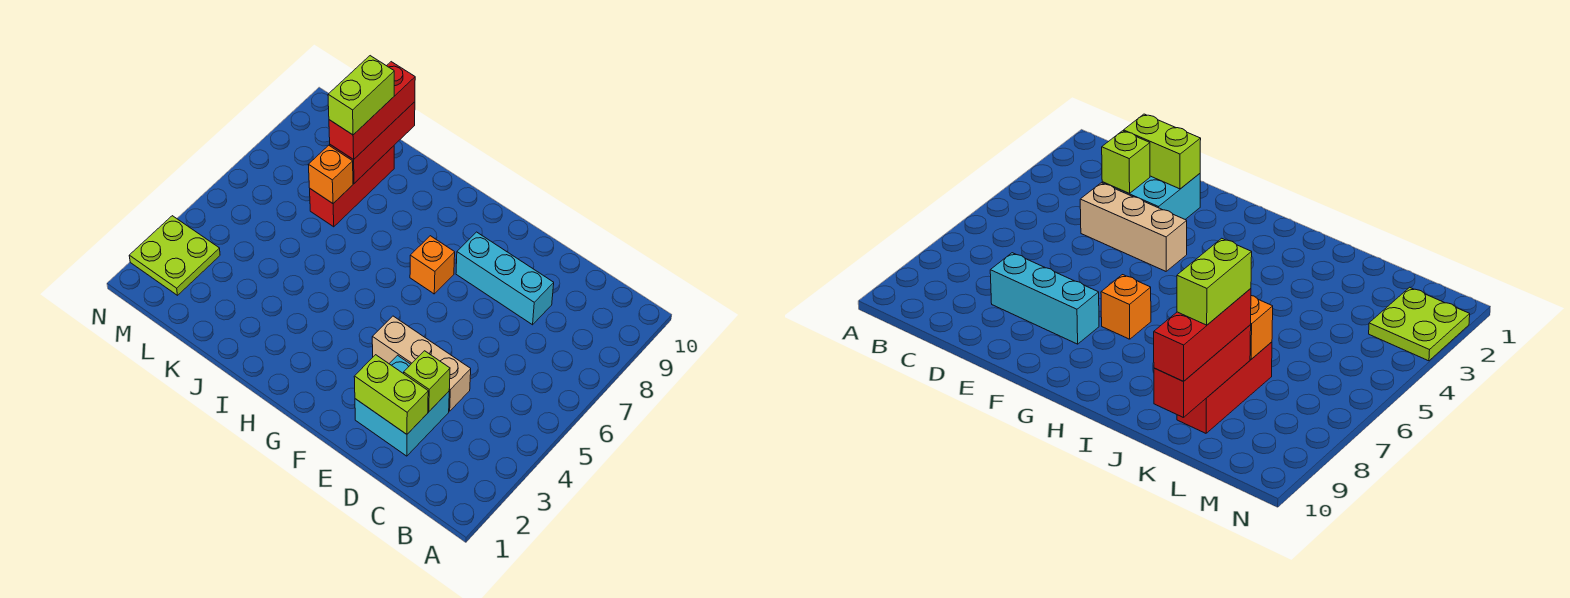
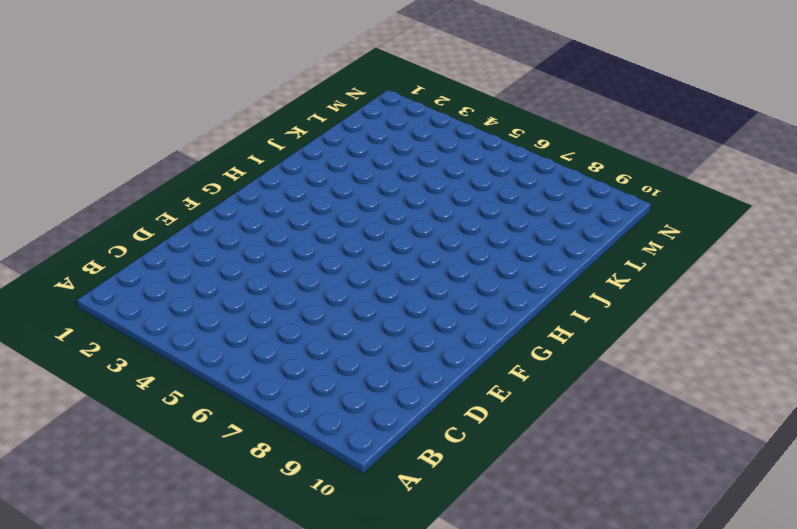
none -> cyan 2x2 brick [355,355,449,456]
none -> tan 1x3 brick [372,316,471,411]
none -> cyan 1x3 brick [456,232,554,325]

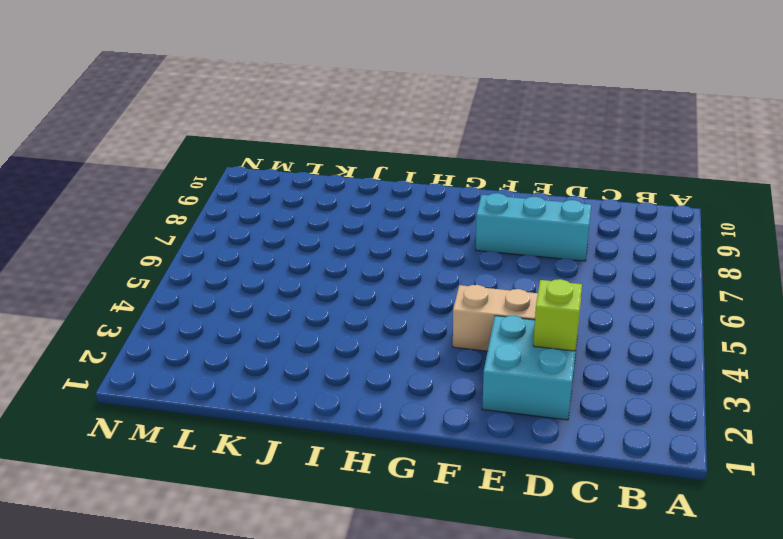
none -> orange 1x1 brick [410,236,455,294]
none -> red 1x3 brick [310,146,394,227]
none -> lime 2x2 plate [129,216,220,295]

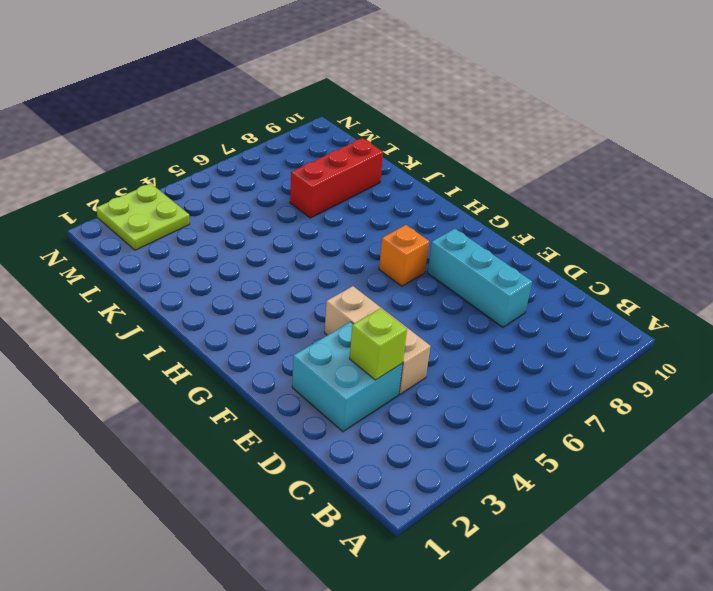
none -> lime 1x2 brick [354,355,428,434]
none -> orange 1x1 brick [308,145,353,203]
none -> red 1x3 brick [330,102,415,183]

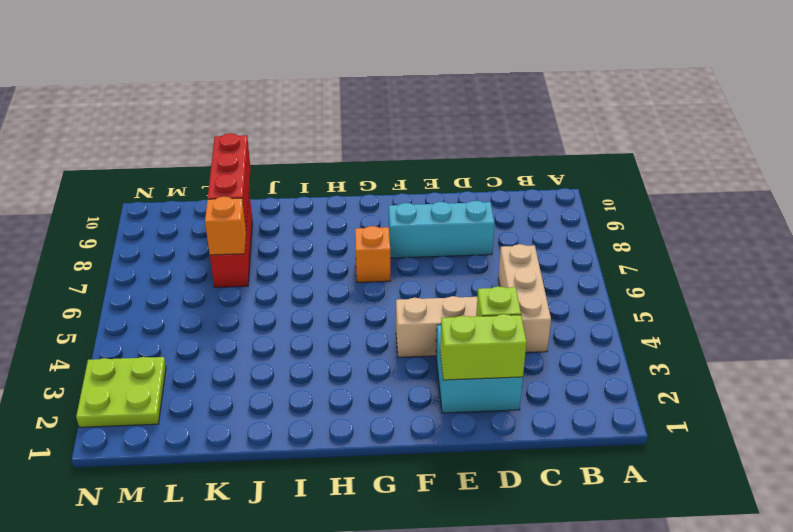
tan 1x3 brick [498,244,551,353] -> none
none -> red 1x3 brick [329,62,415,160]
none -> lime 1x2 brick [328,56,394,135]

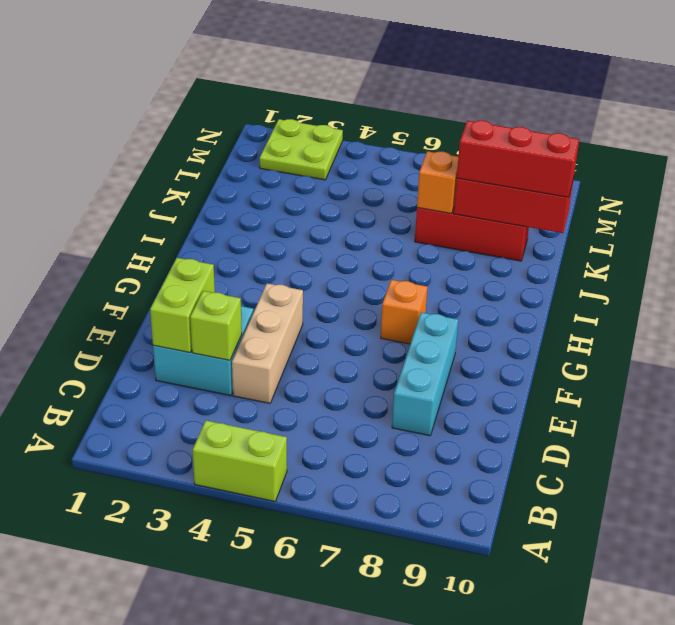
lime 1x2 brick [193,421,287,501] -> lime 1x2 brick moved to [328,56,394,135]

